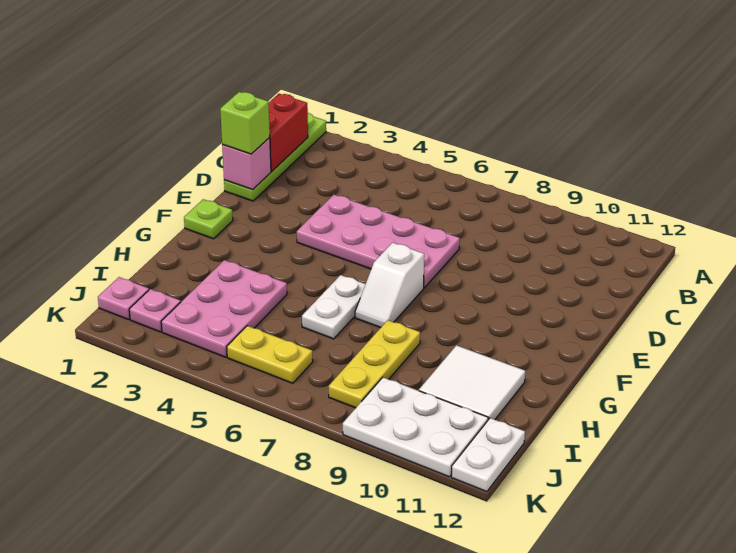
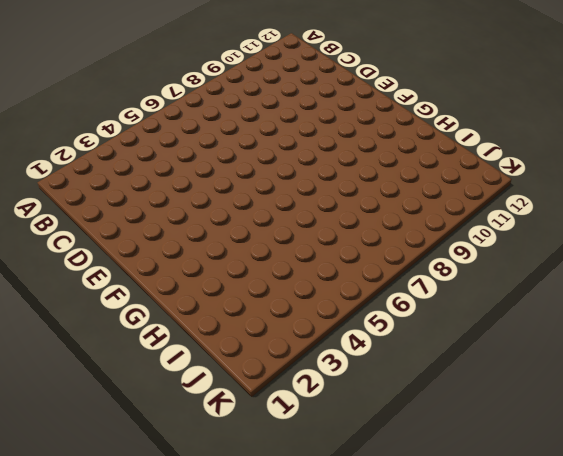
none -> lime 1x4 plate [224,113,326,201]
none -> pink 2x4 plate [297,195,460,288]
none -> lime 1x1 plate [184,199,233,239]

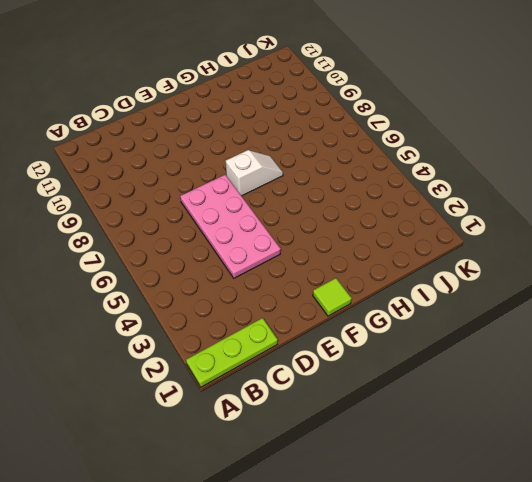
lime 1x3 plate [186,318,278,387] -> lime 1x4 plate [224,113,326,201]
lime 1x1 tile [313,278,352,316] -> lime 1x1 plate [184,199,233,239]
none -> white 1x2 plate [302,275,365,339]
none -> pink 2x3 plate [161,260,287,357]
none -> yellow 1x3 plate [329,320,420,408]

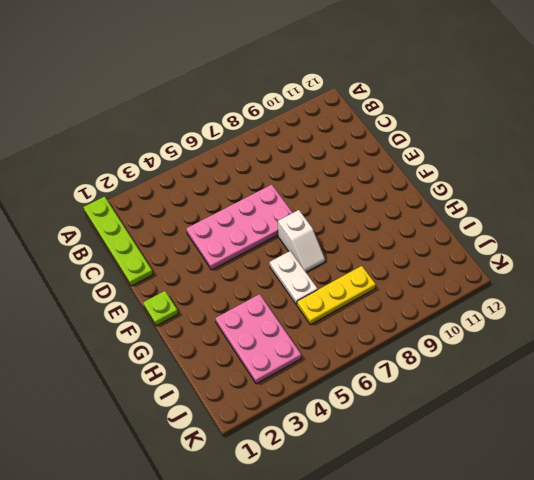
yellow 1x3 plate [297,266,376,325] -> yellow 1x3 plate turned to [329,320,420,408]
none -> white 2x2 tile [419,345,525,420]
none -> pink 1x1 plate [98,277,149,320]
none -> pink 1x1 plate [129,289,181,332]

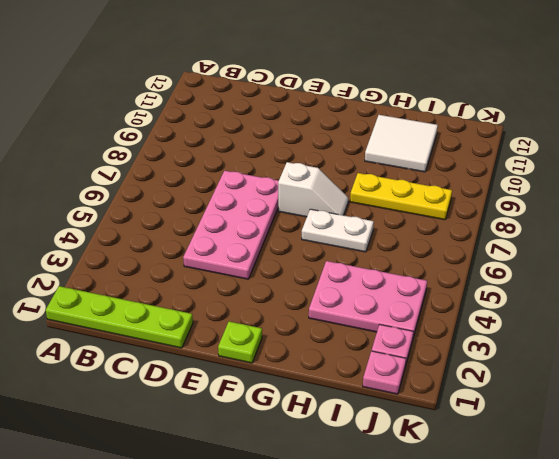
none -> yellow 1x2 plate [227,326,313,383]
none -> white 2x3 plate [343,377,488,477]
none -> white 1x2 plate [451,418,525,492]

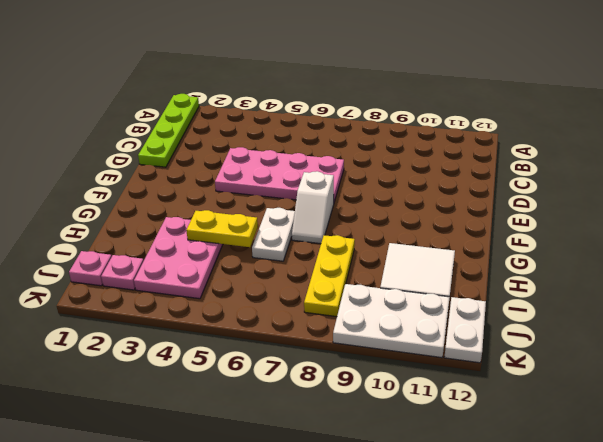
yellow 1x2 plate [186,210,258,247] -> yellow 1x2 plate moved to [227,326,313,383]
none -> lime 1x1 plate [184,199,233,239]
none -> red 1x2 brick [269,94,308,171]
none -> pink 1x1 brick [222,138,271,189]

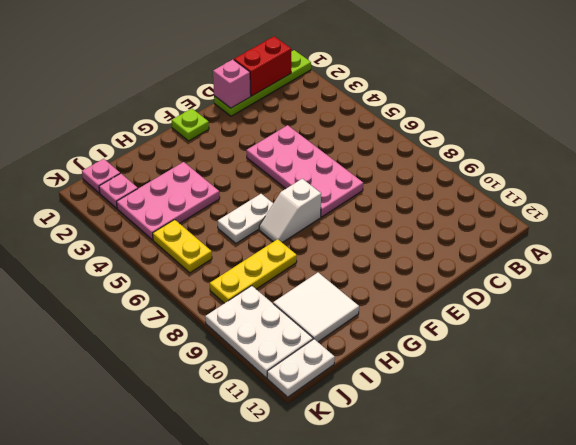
none -> lime 1x1 brick [220,92,270,154]

